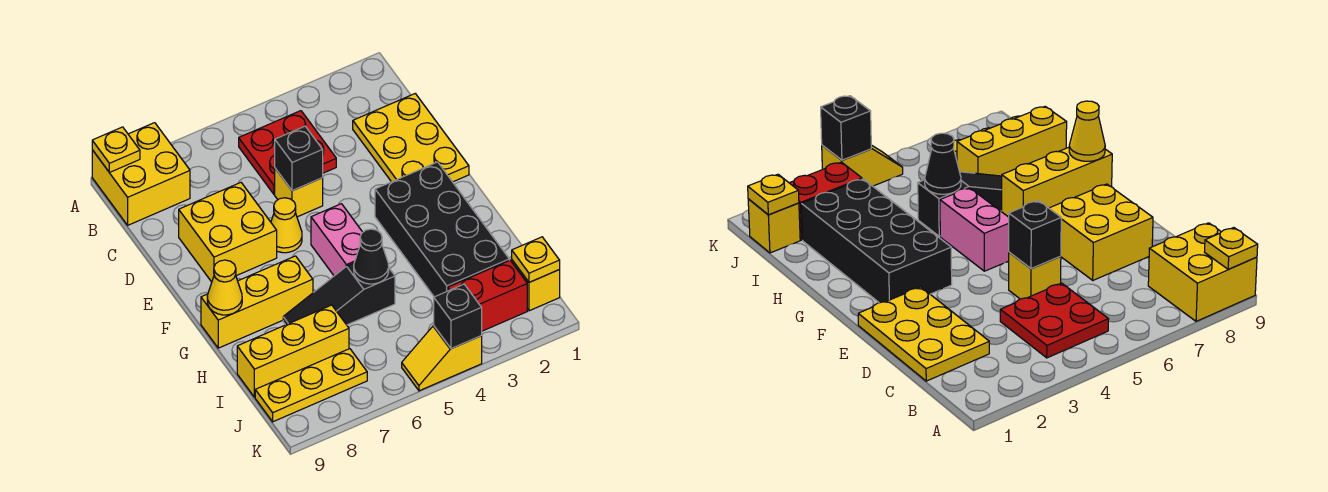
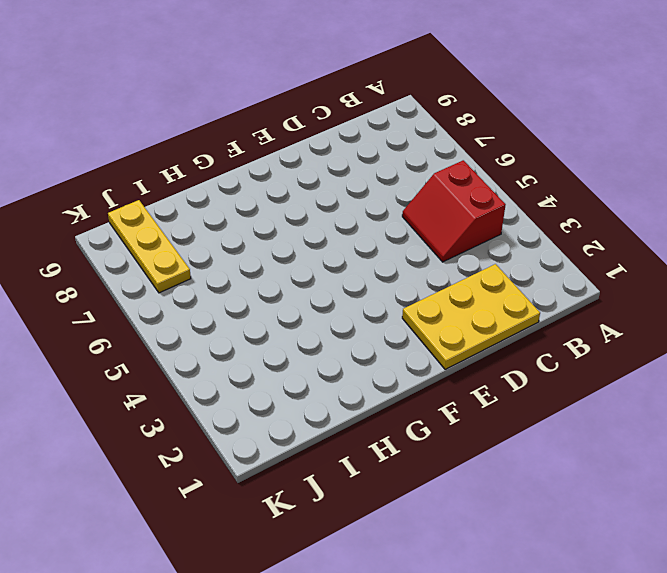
red 2x2 slope [402,160,506,262] -> red 2x2 plate [239,111,336,194]
none -> yellow 2x2 brick [92,123,190,225]
none -> yellow 1x1 brick [275,168,323,217]
none -> yellow 2x2 brick [179,183,277,282]

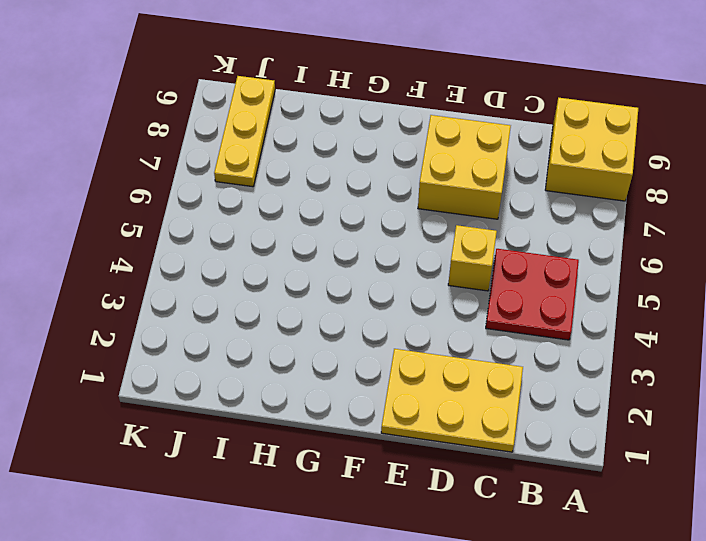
none -> yellow 1x1 cone [271,198,302,253]
none -> black 2x4 brick [375,162,509,297]
none -> pink 1x2 brick [311,204,363,276]

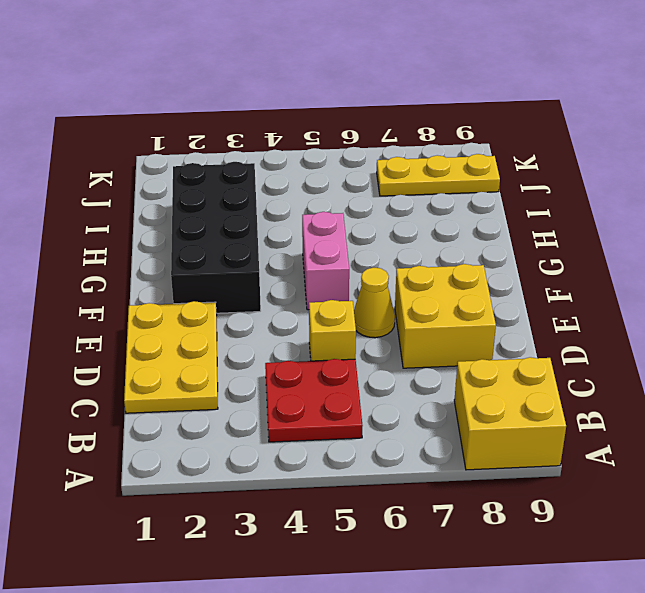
none -> yellow 1x3 brick [201,256,313,348]
none -> black 1x3 slope [283,263,395,325]
none -> yellow 1x3 brick [237,305,349,397]

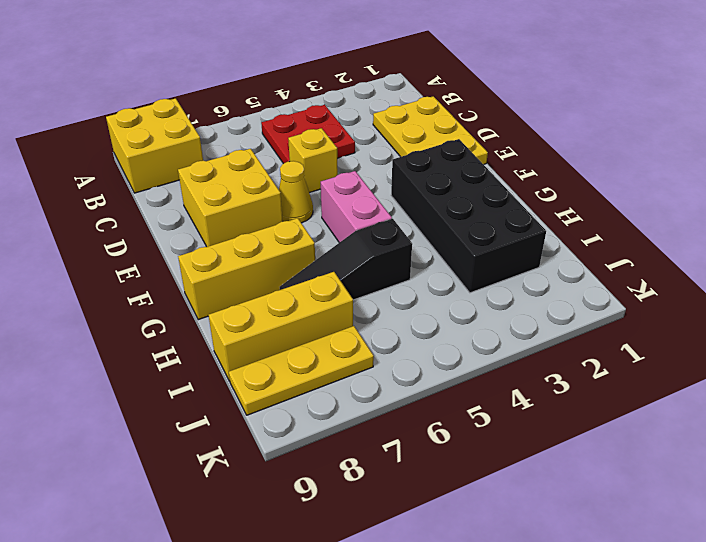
none -> yellow 1x1 brick [512,260,560,311]
none -> red 1x2 brick [448,260,527,331]
none -> yellow 1x2 slope [402,326,482,391]

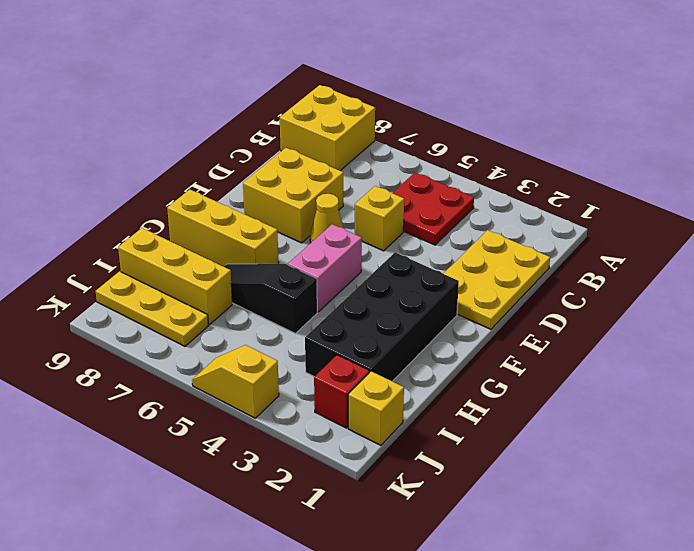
red 1x1 brick [314,355,369,428] -> red 1x2 brick [448,260,527,331]
none -> yellow 1x1 plate [92,127,140,172]
none -> black 1x1 brick [275,126,323,191]
none -> yellow 1x1 cone [207,260,242,315]

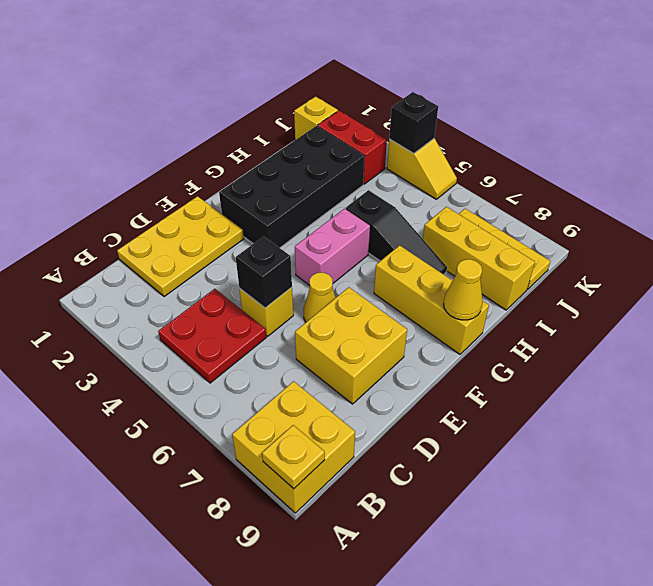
none -> black 1x1 cone [354,229,389,284]
none -> yellow 1x1 plate [512,237,560,282]

